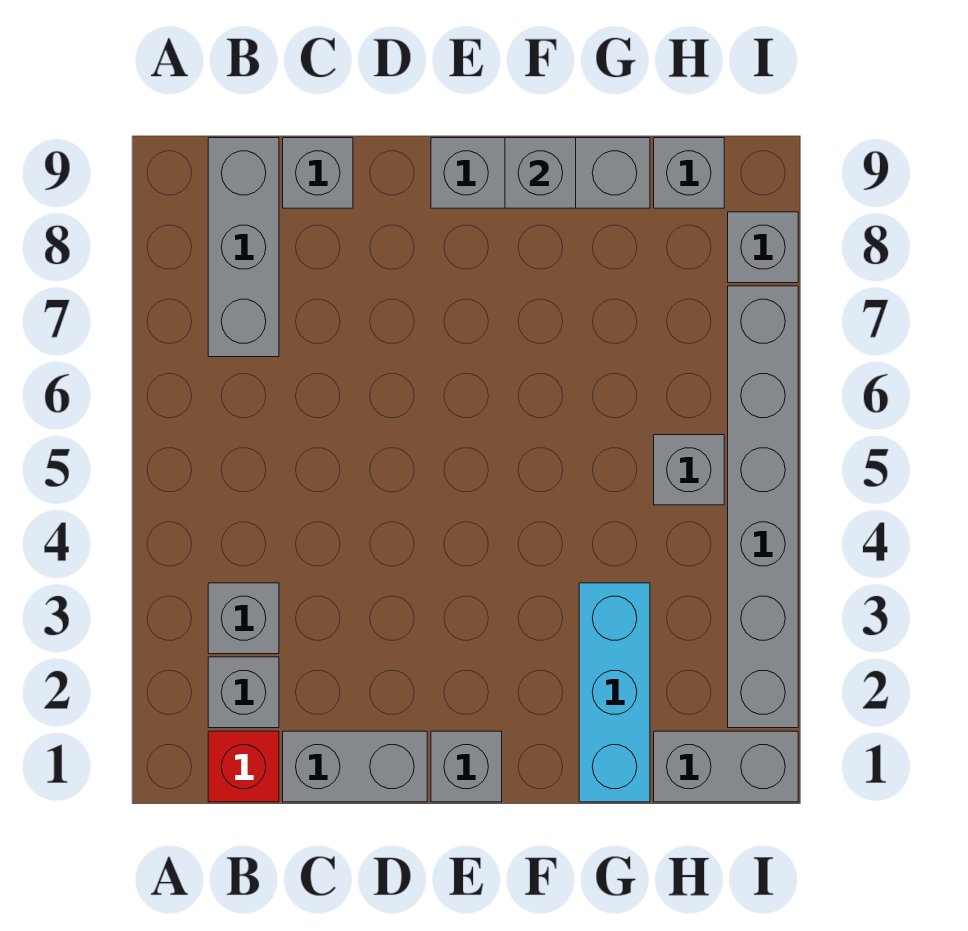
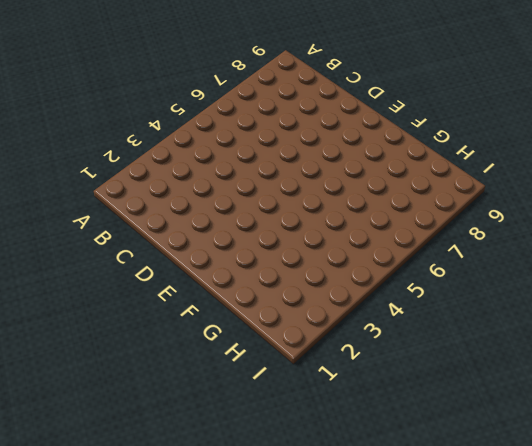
none -> red 1x1 brick [208,731,279,802]
none -> grey 1x1 brick [208,657,279,728]
none -> grey 1x1 brick [208,583,279,654]

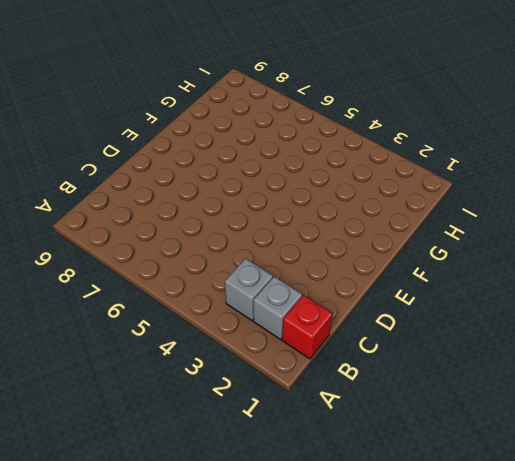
none -> grey 1x3 brick [208,138,279,357]
none -> grey 1x2 brick [283,731,427,802]
none -> grey 1x1 brick [283,138,353,208]

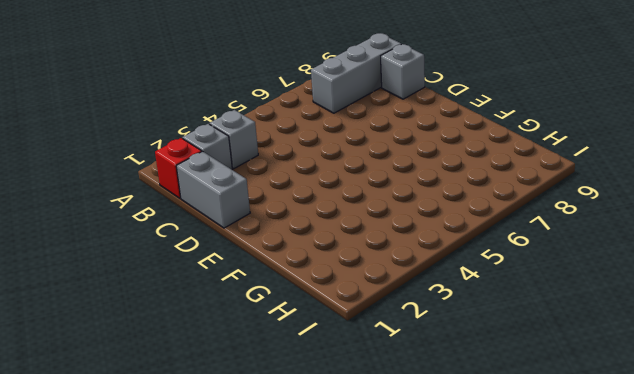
none -> grey 1x1 brick [431,731,502,802]
none -> grey 1x3 brick [431,138,650,208]
none -> cyan 1x3 brick [579,583,650,802]

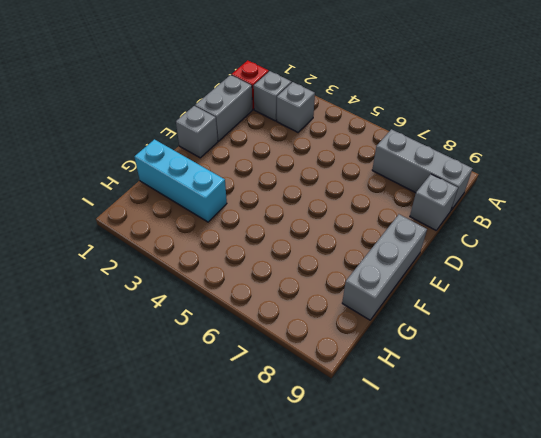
none -> grey 1x2 brick [654,731,798,802]
none -> grey 1x1 brick [654,435,724,505]
none -> grey 1x1 brick [654,138,724,208]

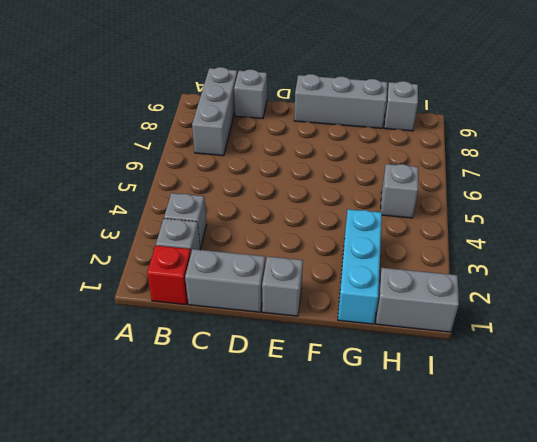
none -> grey 1x6 brick [728,286,798,728]
none -> grey 1x1 brick [728,212,798,283]
none -> grey 1x1 brick [505,138,576,208]

